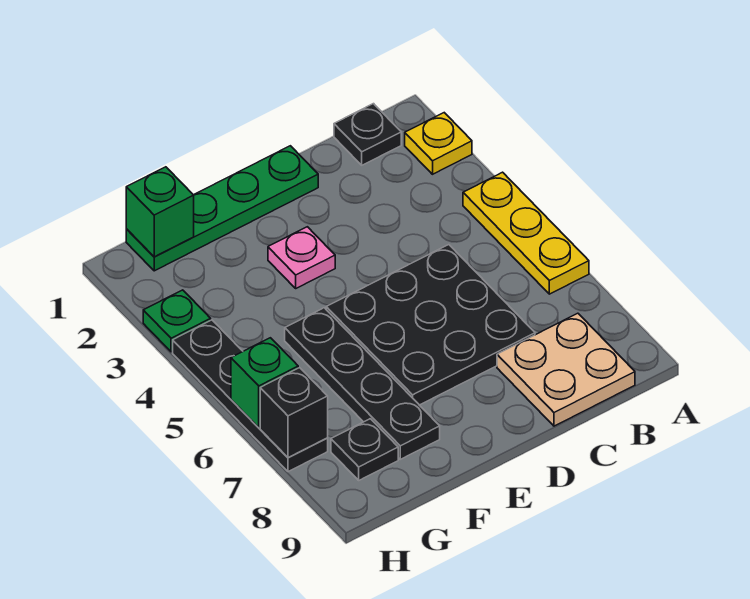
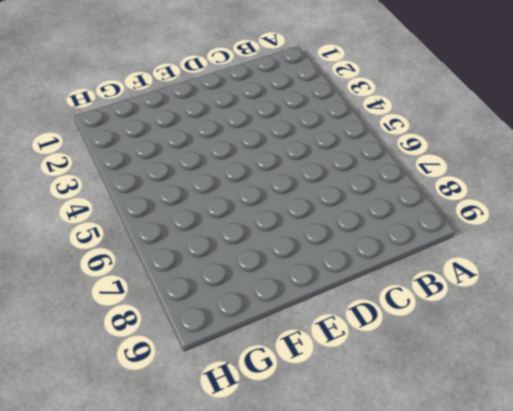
none -> yellow 1x1 plate [405,113,472,174]
none -> yellow 1x3 plate [463,172,589,294]
none -> black 1x1 plate [334,104,401,165]

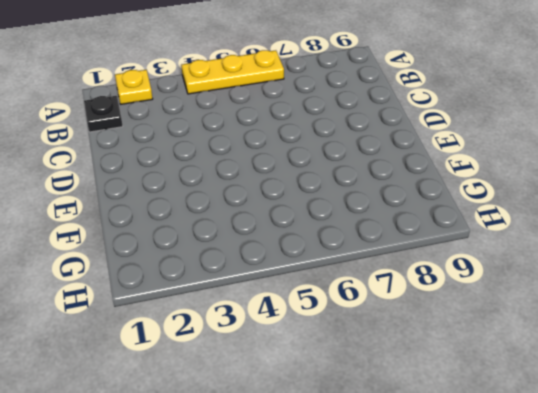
none -> tan 2x2 plate [497,313,635,426]
none -> black 3x3 plate [326,245,535,405]
none -> green 1x4 plate [126,146,318,271]

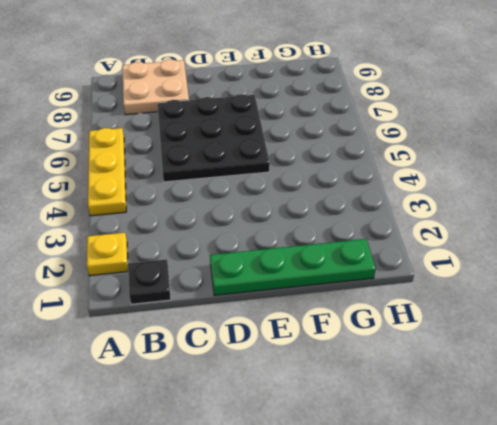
none -> pink 1x1 plate [268,227,335,288]
none -> black 1x4 plate [285,308,440,459]
none -> black 1x1 plate [331,419,398,480]

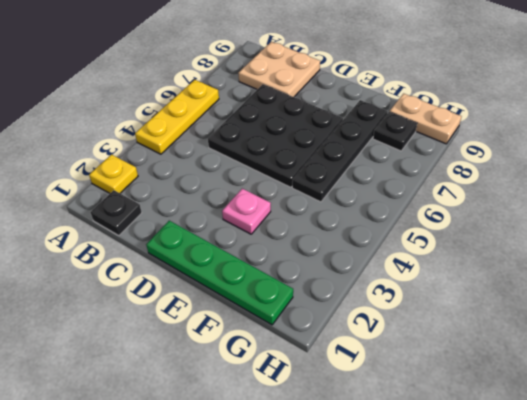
tan 1x2 plate [390,94,462,144] -> none
none -> green 1x1 plate [143,290,211,352]
none -> black 1x4 plate [173,320,328,472]
none -> green 1x1 brick [126,167,194,257]

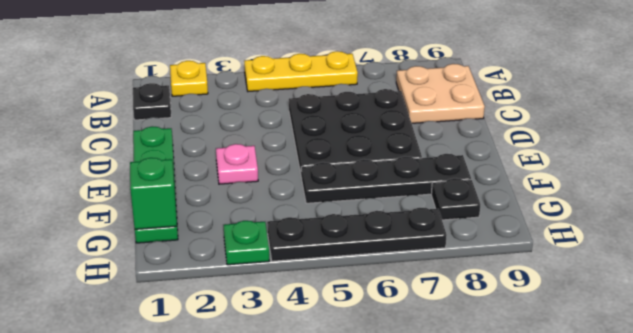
none -> green 1x1 brick [231,338,298,428]
none -> black 1x1 brick [260,368,328,458]

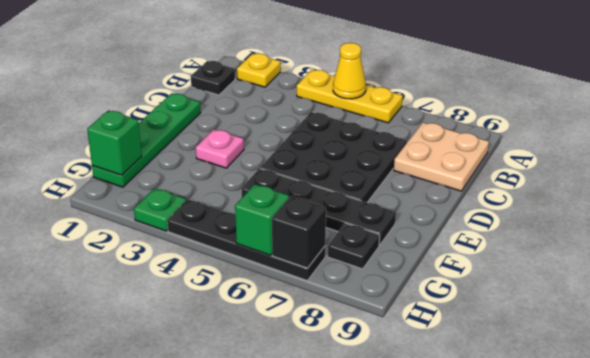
yellow 1x1 cone [333,43,366,99] -> none

